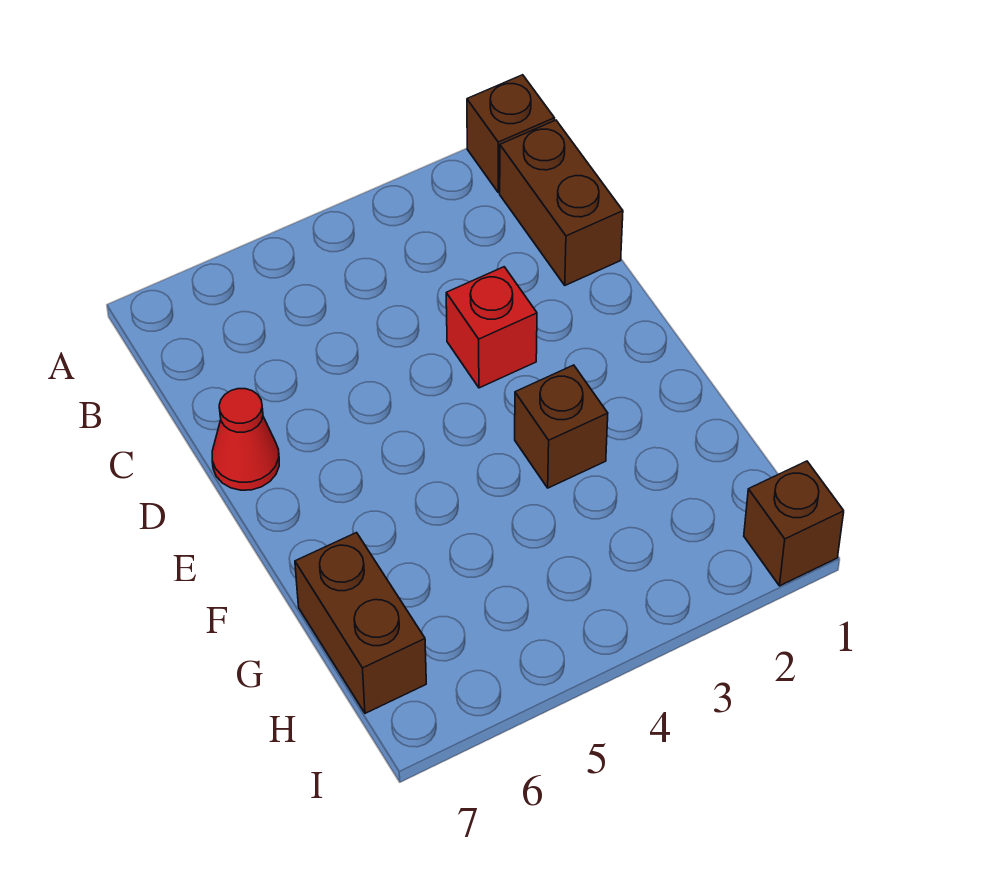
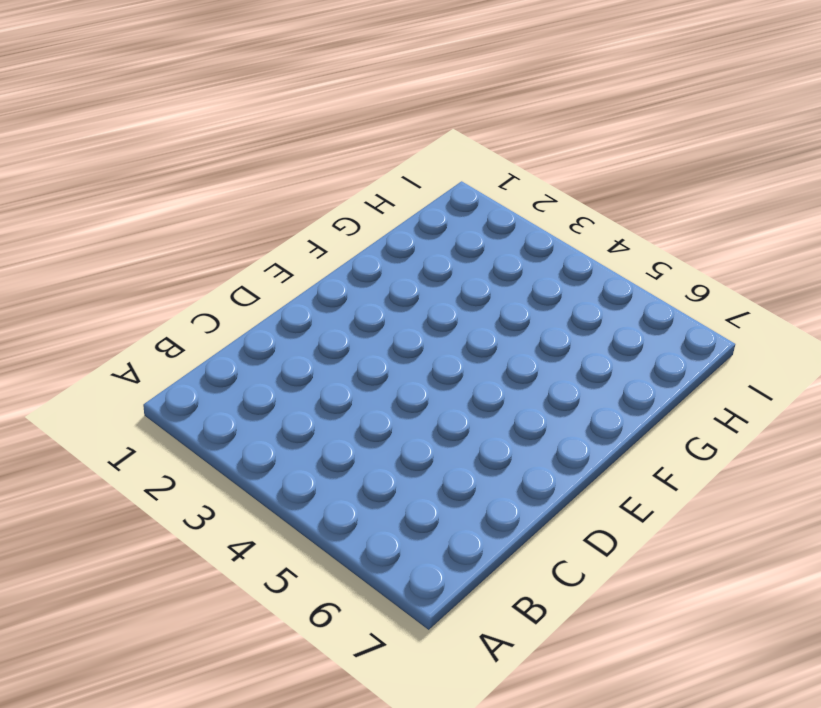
none -> brown 1x1 brick [467,75,554,192]
none -> brown 1x2 brick [500,120,623,285]

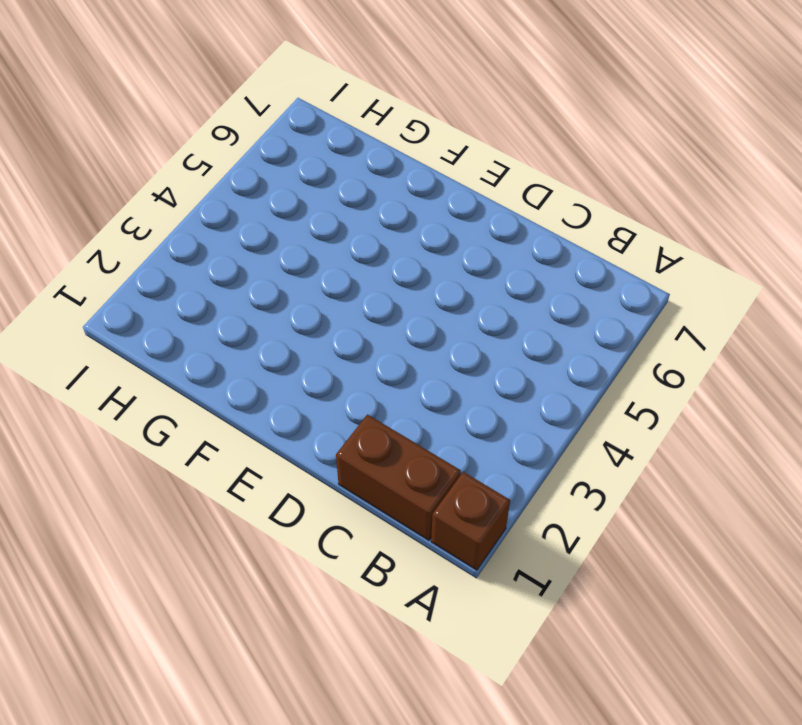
none -> red 1x1 brick [446,267,537,388]
none -> red 1x1 cone [212,389,279,490]

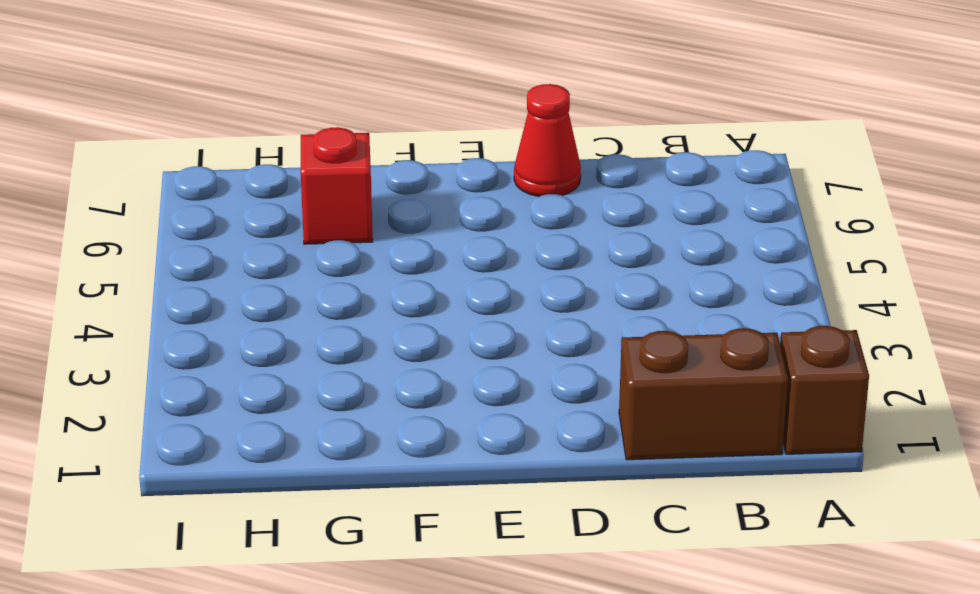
red 1x1 brick [300,127,373,244] -> red 1x1 brick moved to [446,267,537,388]
none -> brown 1x1 brick [515,365,608,488]
none -> brown 1x2 brick [295,533,426,713]

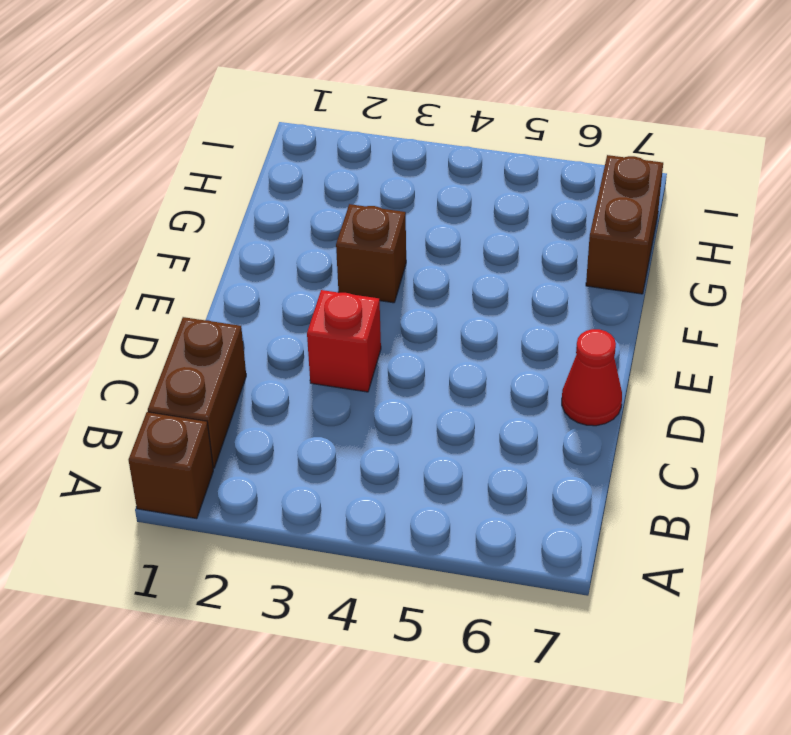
none -> brown 1x1 brick [744,461,844,586]

